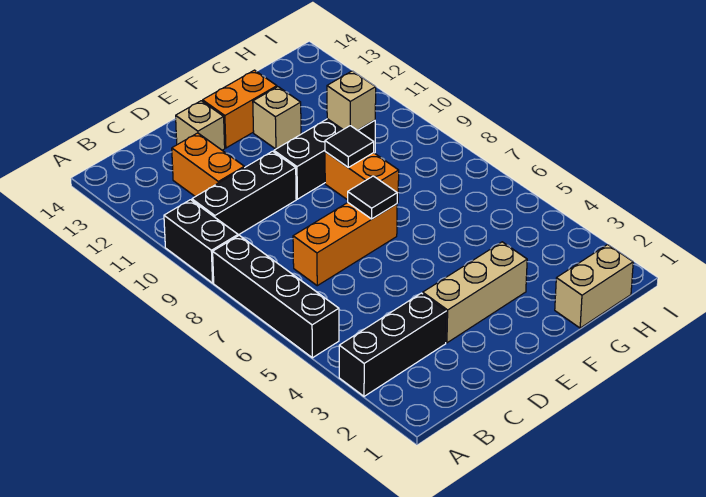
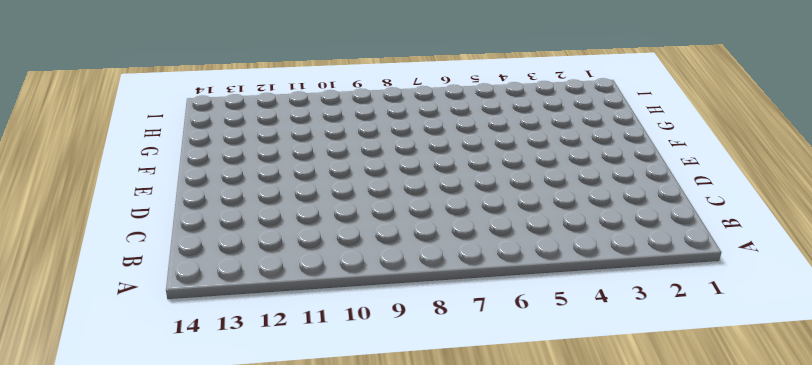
none -> black 1x3 brick [339,293,446,396]
none -> black 1x4 brick [213,235,339,358]
none -> black 1x2 brick [164,200,238,283]

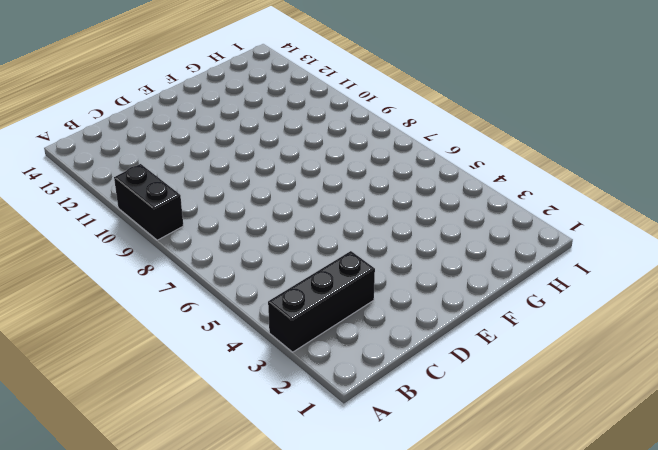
none -> black 1x4 brick [213,235,339,358]
none -> black 1x3 brick [192,151,296,235]
none -> orange 1x3 brick [293,203,397,286]

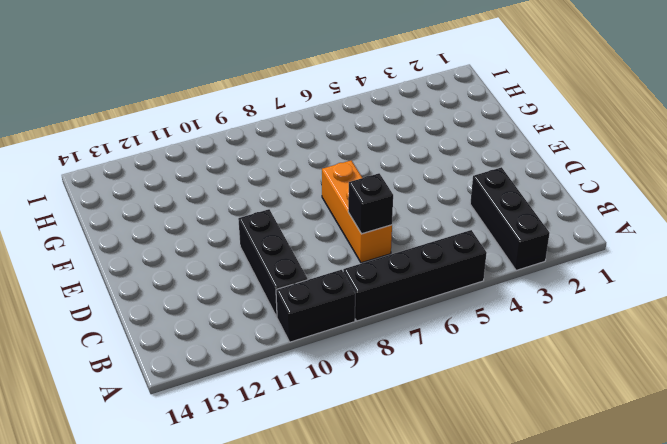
black 1x1 brick [348,173,393,234] -> none
none -> orange 1x2 brick [172,133,244,197]
none -> tan 1x3 brick [423,242,527,343]
none -> tan 1x1 brick [176,101,225,150]

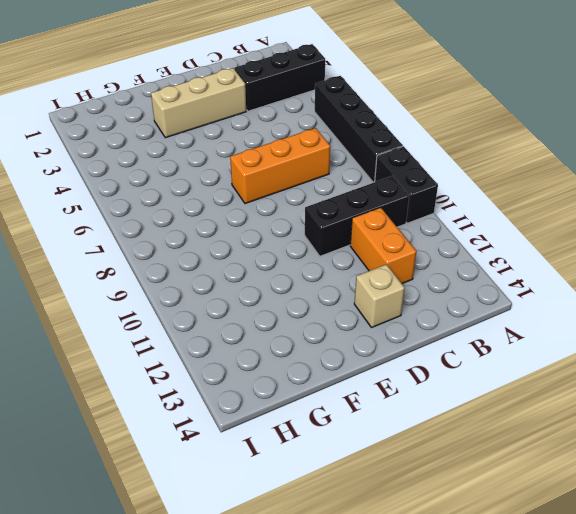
none -> black 1x3 brick [274,119,375,199]
none -> orange 1x2 brick [203,70,277,148]
none -> orange 1x2 brick [325,152,399,203]

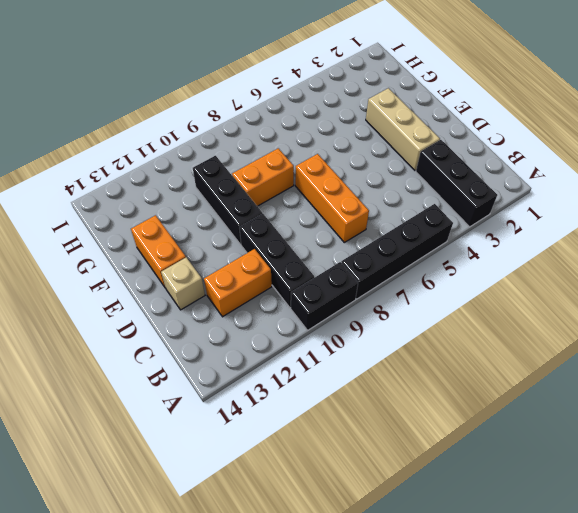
none -> tan 1x1 brick [253,87,301,149]
none -> tan 1x2 brick [555,245,633,328]
none -> black 1x1 tile [348,176,397,219]

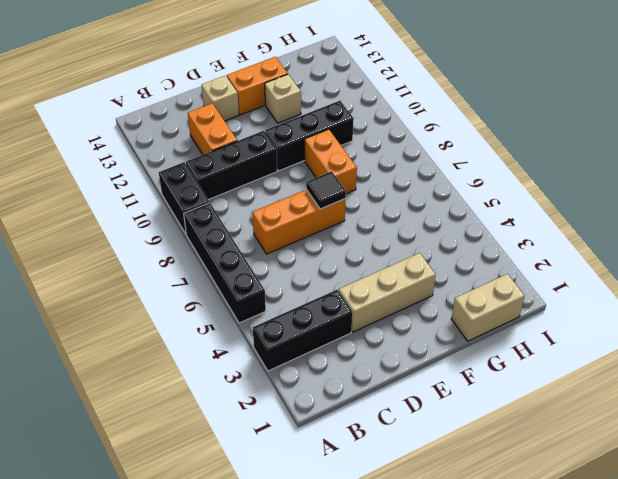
none -> black 1x1 tile [325,126,374,167]
none -> tan 1x1 brick [327,71,376,130]

